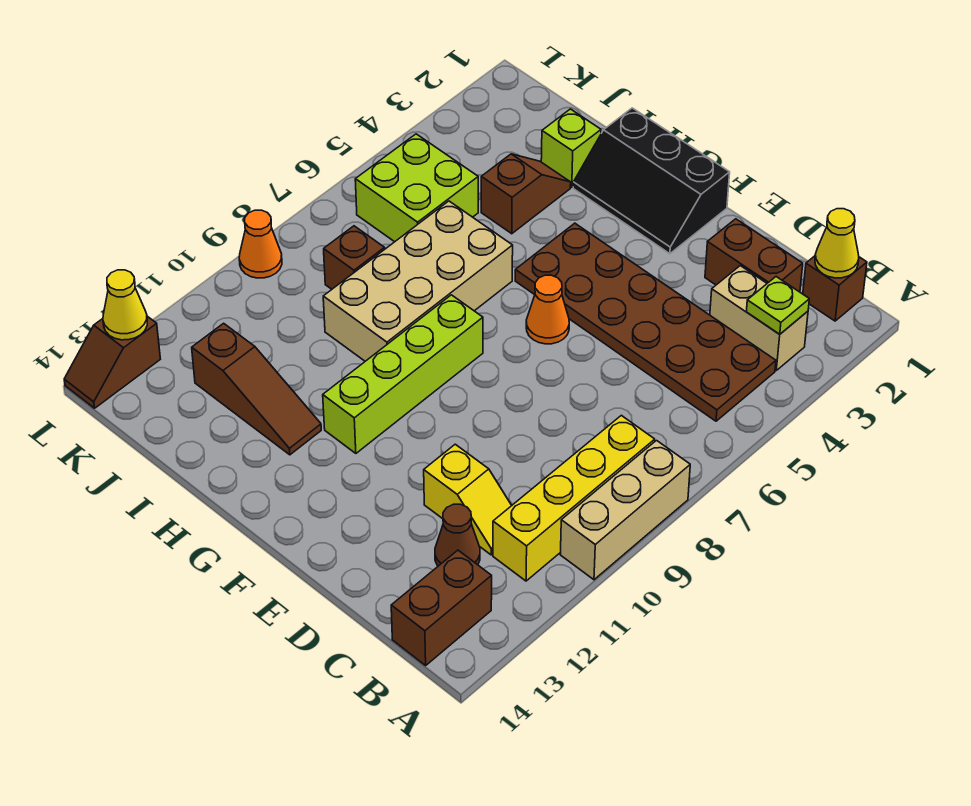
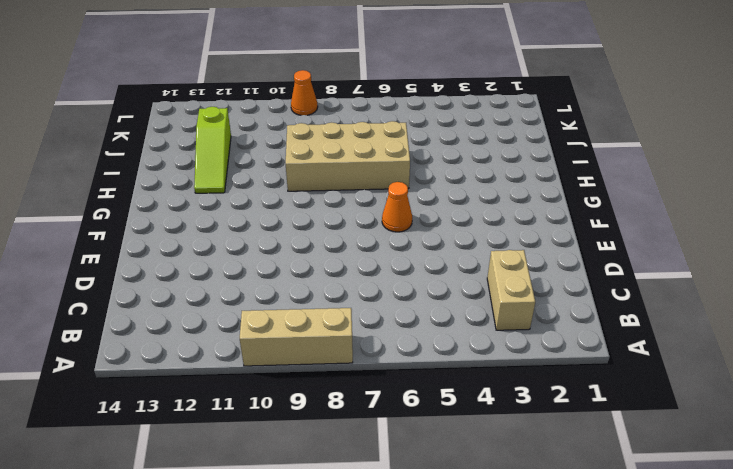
lime 1x3 slope [194,107,231,193] -> brown 1x3 slope [192,323,321,455]
none -> brown 1x1 brick [803,256,867,321]
none -> brown 2x6 plate [515,223,776,421]
none -> yellow 1x4 brick [493,415,655,581]

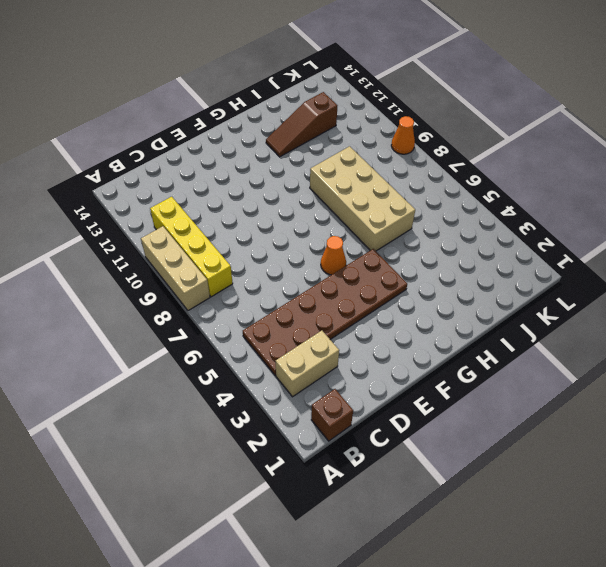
none -> brown 1x2 brick [391,550,492,665]
none -> brown 1x2 brick [705,219,803,292]
none -> yellow 1x2 slope [424,444,512,555]

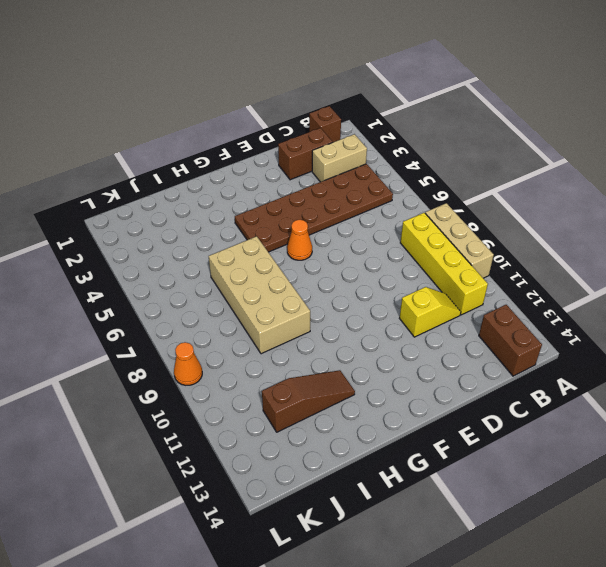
none -> brown 1x1 cone [435,504,480,566]
none -> black 2x3 slope [573,108,730,254]
none -> lime 1x4 brick [323,295,483,453]

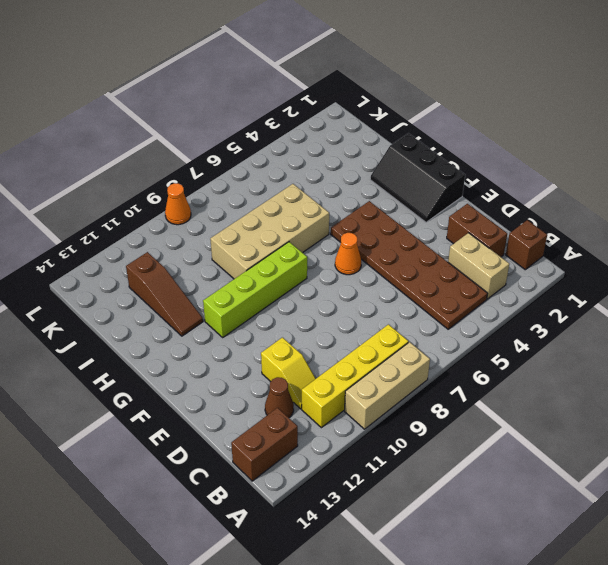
none -> lime 1x1 brick [541,109,601,187]
none -> brown 1x2 slope [481,154,571,234]
none -> lime 2x2 brick [355,134,478,242]

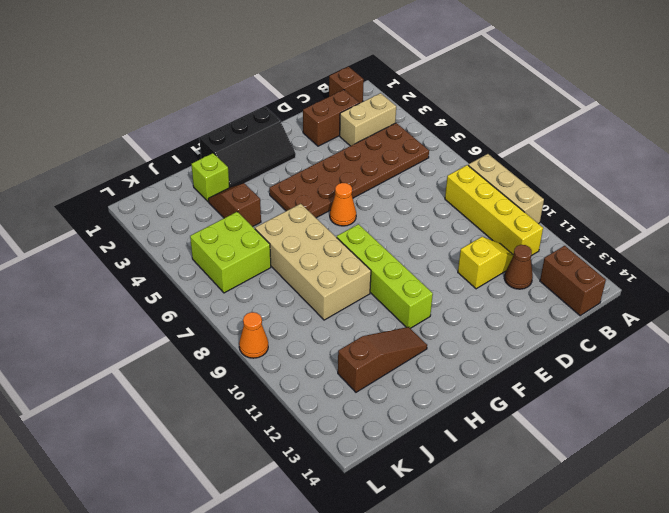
none -> brown 1x1 brick [324,226,385,289]
none -> brown 1x2 slope [64,316,160,408]
none -> yellow 1x1 cone [815,209,859,278]

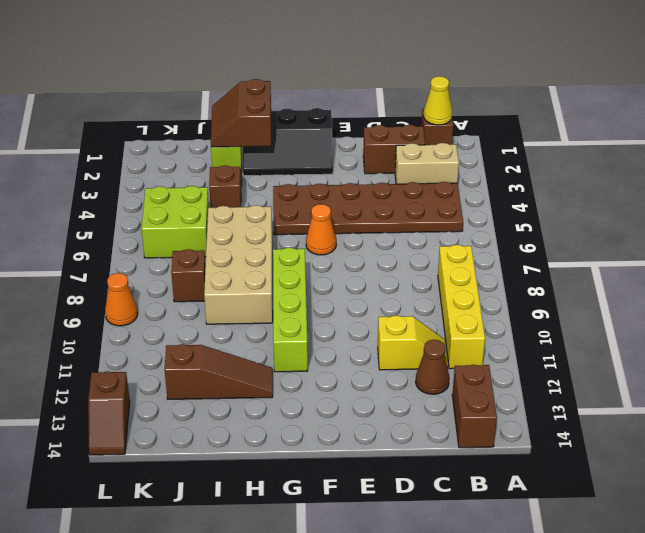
brown 2x2 slope [211,79,271,147] -> none
none -> tan 1x3 brick [560,441,690,580]
none -> lime 1x1 plate [746,277,809,334]
none -> yellow 1x1 cone [103,270,147,340]

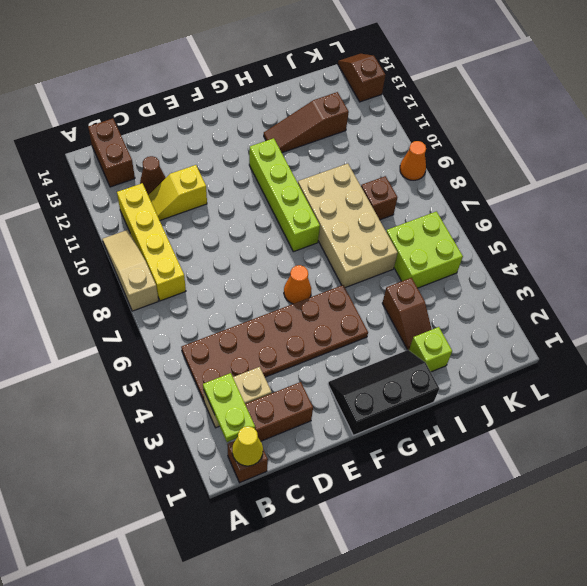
tan 1x3 slope [102,230,158,311] -> tan 1x3 brick [560,441,690,580]
lime 1x2 plate [203,373,255,442] -> lime 1x1 plate [746,277,809,334]
none -> yellow 1x1 cone [103,270,147,340]

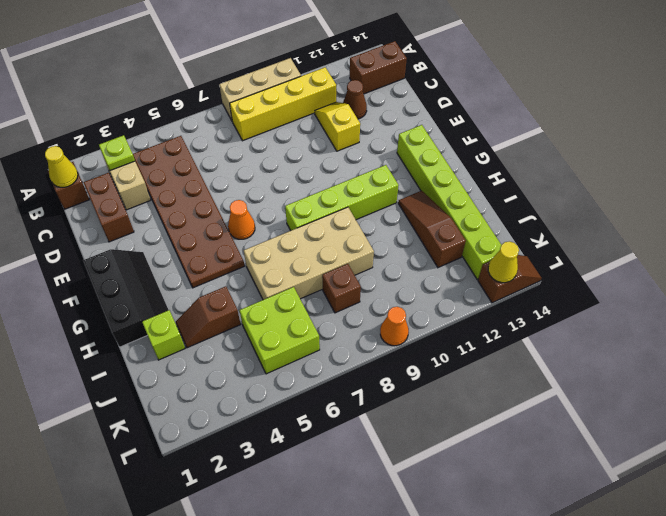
lime 1x6 brick [397,125,501,279] -> none

